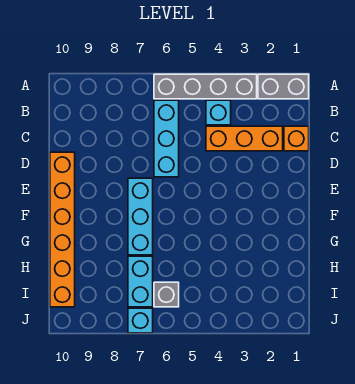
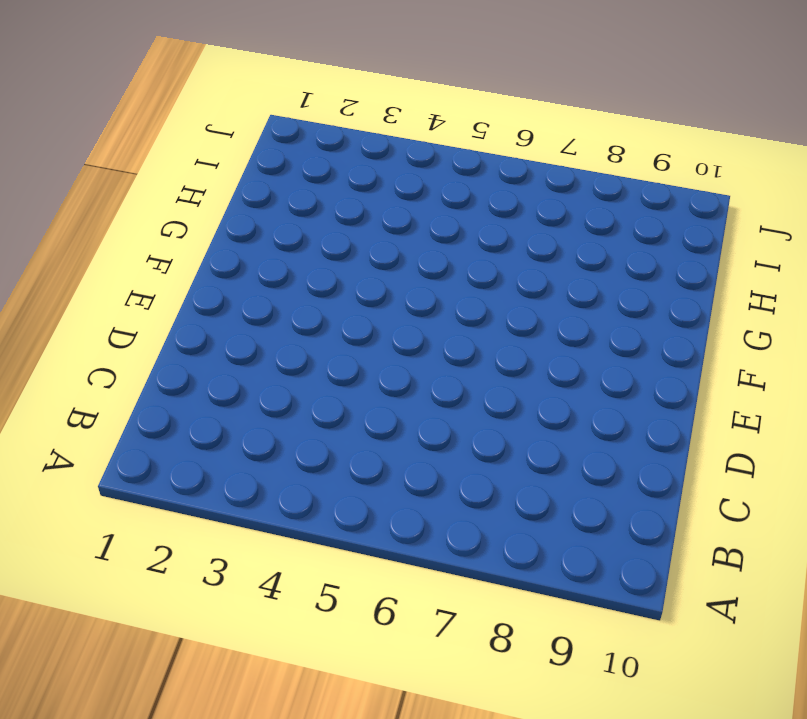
none -> grey 1x2 brick [258,74,309,99]
none -> grey 1x4 brick [154,74,257,99]

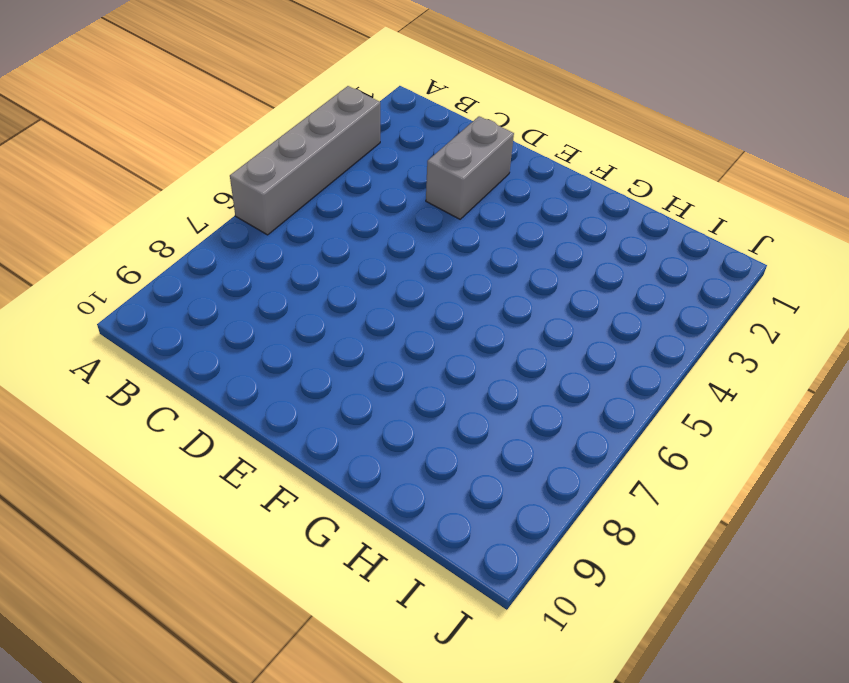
grey 1x2 brick [426,116,514,219] -> grey 1x2 brick moved to [258,74,309,99]
none -> cyan 1x1 brick [206,100,231,125]
none -> cyan 1x3 brick [154,100,179,177]

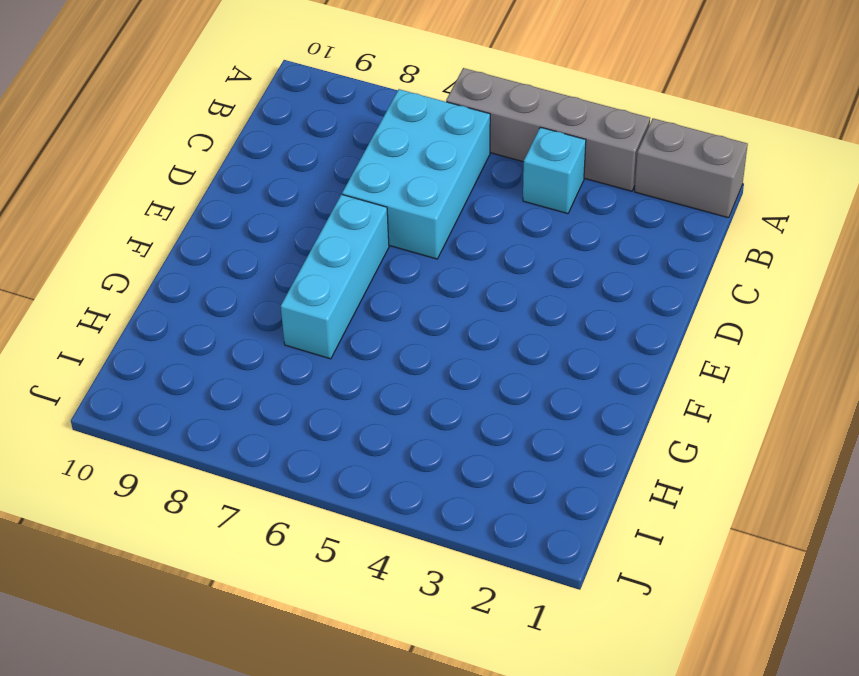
cyan 2x3 brick [342,89,490,259] -> cyan 1x3 brick [154,100,179,177]
none -> orange 1x1 brick [284,126,309,151]
none -> orange 1x3 brick [206,126,283,151]

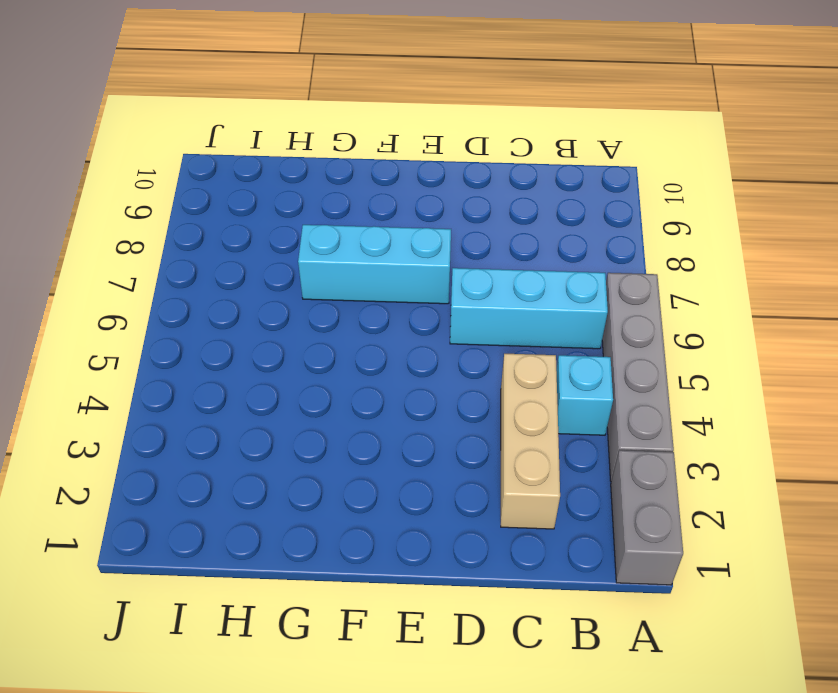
tan 1x3 brick [501,354,560,529] -> orange 1x3 brick [206,126,283,151]
none -> orange 1x1 brick [284,126,309,151]
none -> orange 1x6 brick [50,152,75,307]

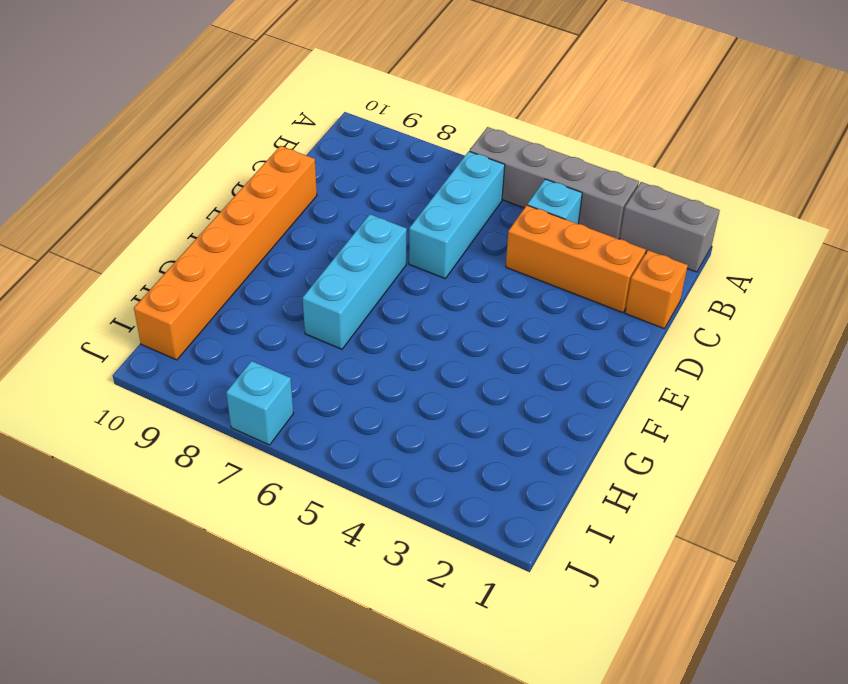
none -> cyan 1x2 brick [128,256,153,307]
none -> grey 1x1 brick [154,282,179,307]

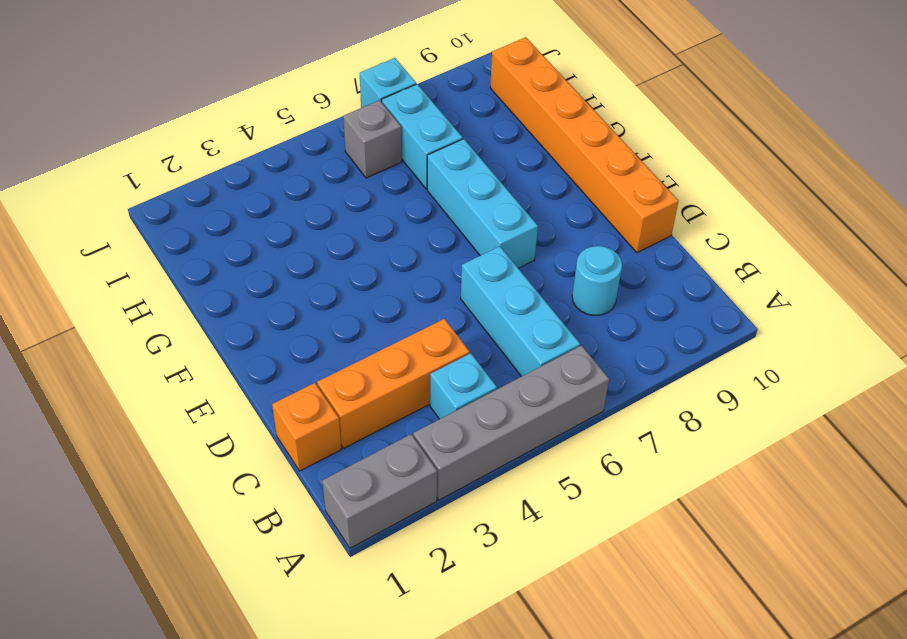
cyan 1x1 round brick [572,246,622,315] -> none

